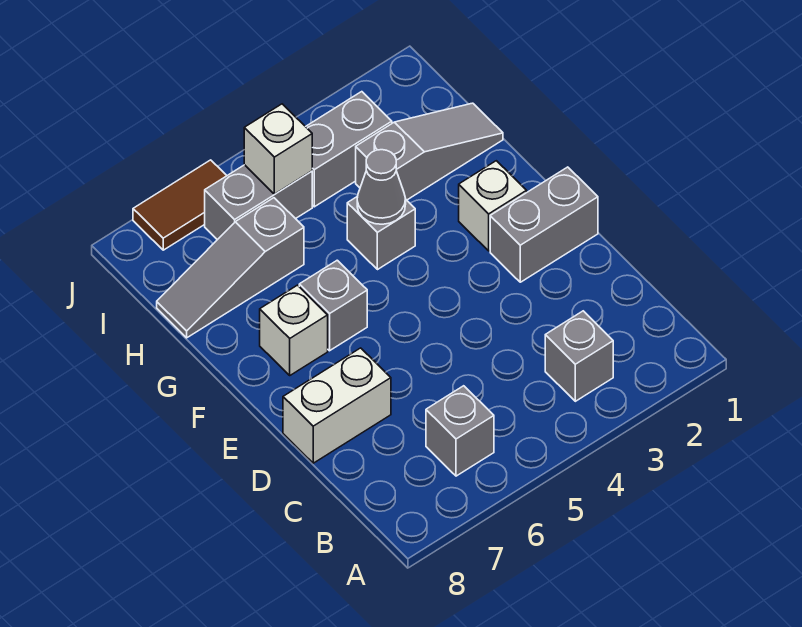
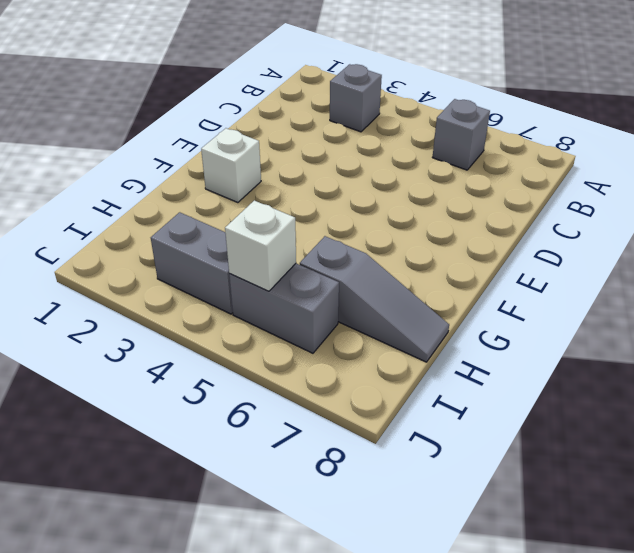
none -> white 1x2 brick [283,348,391,463]
none -> grey 1x2 brick [490,167,598,282]
none -> grey 1x1 brick [299,260,367,351]

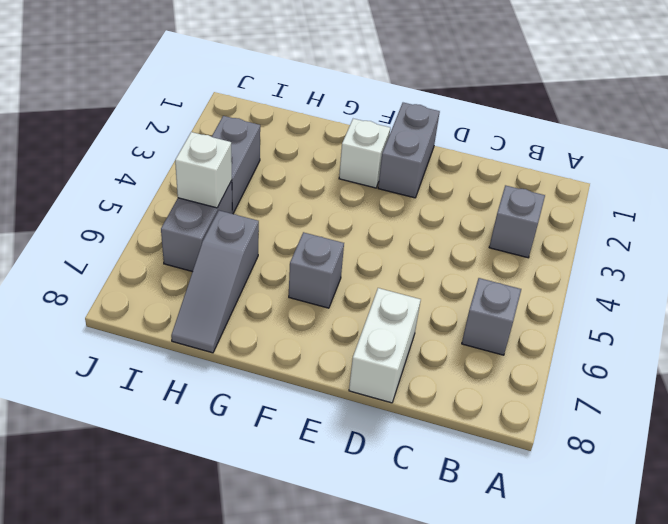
none -> white 1x1 brick [260,285,328,375]
none -> grey 1x1 brick [347,196,415,270]
none -> grey 1x3 slope [356,103,503,200]

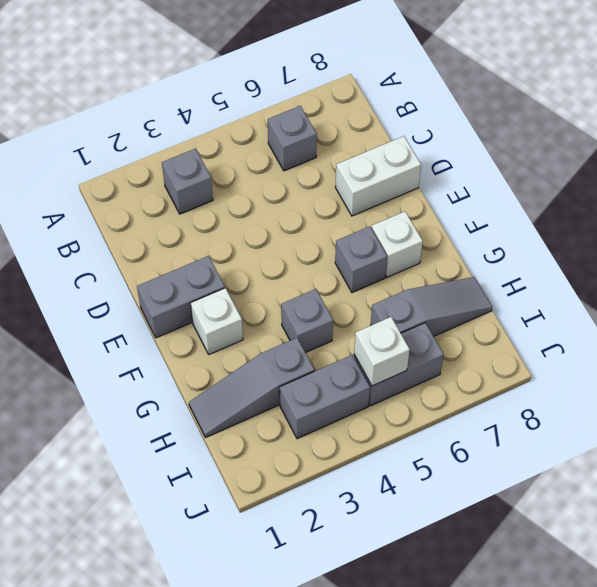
none -> brown 1x2 tile [133,160,227,250]
none -> grey 1x1 cone [357,150,406,224]

